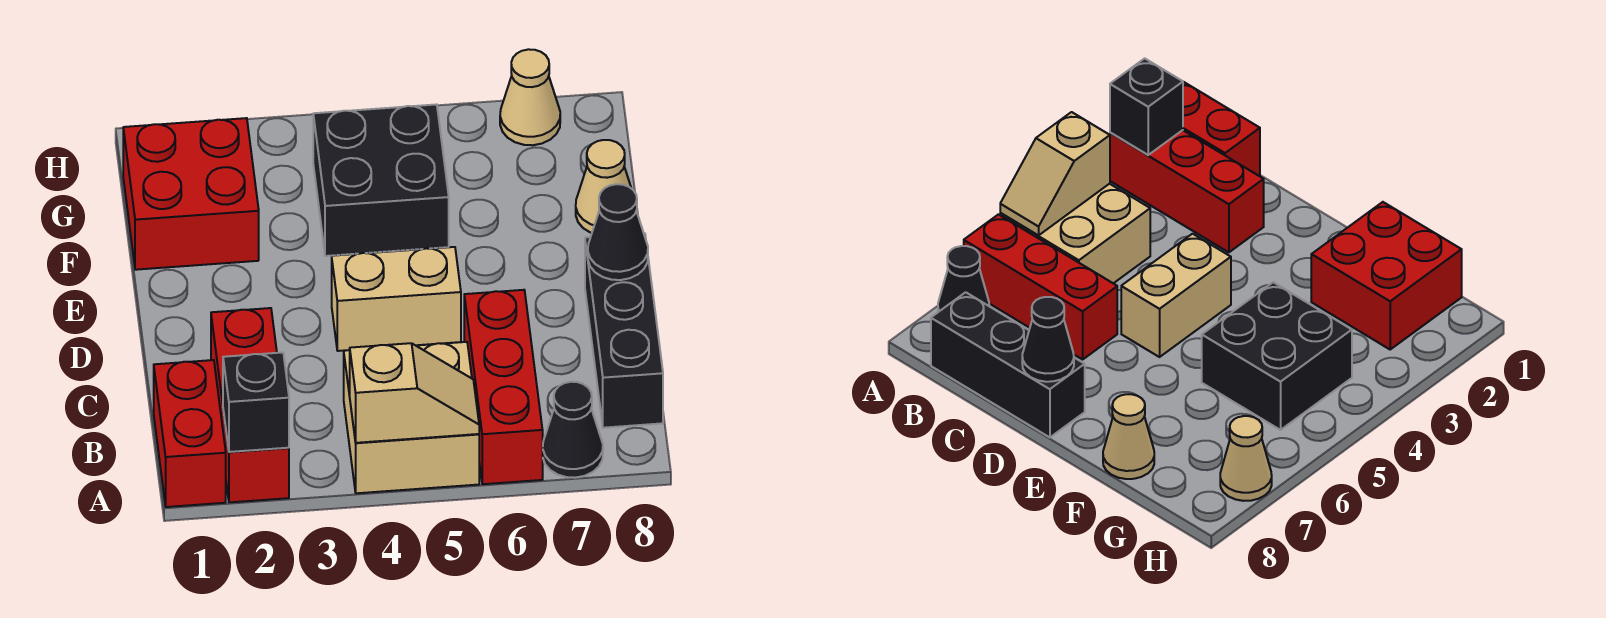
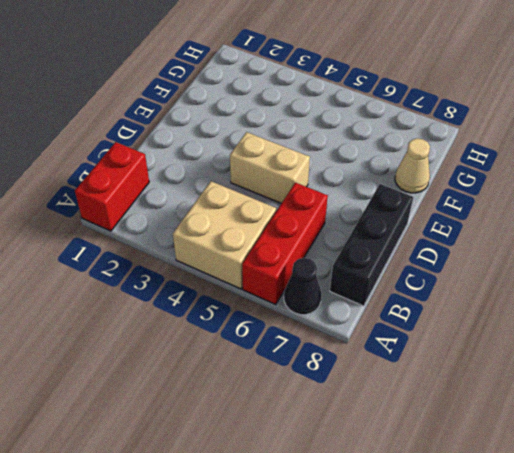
none -> red 1x3 brick [211,308,289,502]
none -> red 2x2 brick [123,118,259,270]
none -> black 2x2 brick [313,104,449,256]

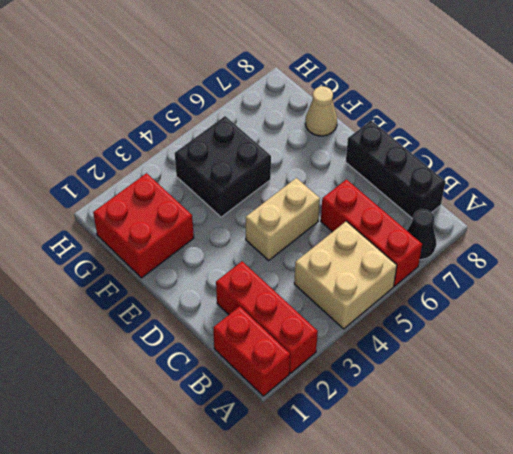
none -> tan 1x1 cone [500,49,560,145]
none -> black 1x1 brick [223,352,289,452]
none -> tan 1x2 slope [350,343,479,443]

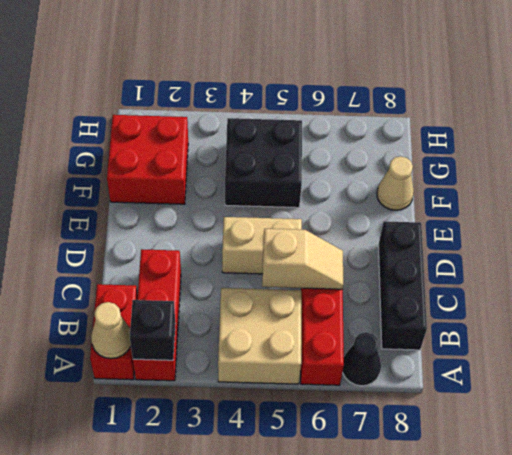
tan 1x1 cone [91,302,131,359] -> tan 1x1 cone moved to [500,49,560,145]
tan 1x2 slope [262,229,343,289] -> tan 1x2 slope moved to [350,343,479,443]
none -> black 1x1 cone [588,184,648,280]

